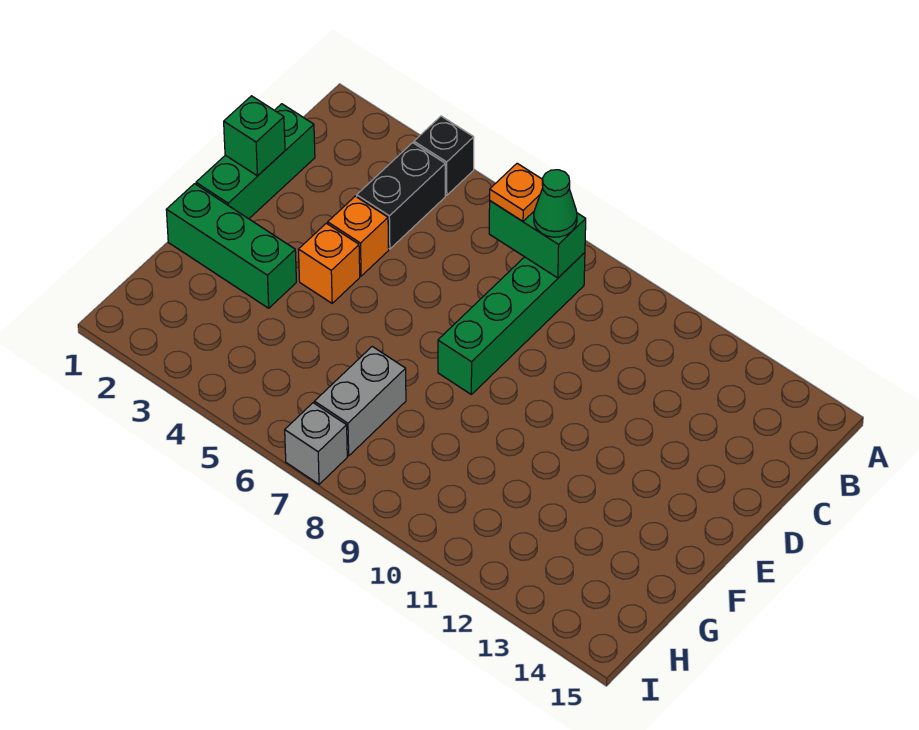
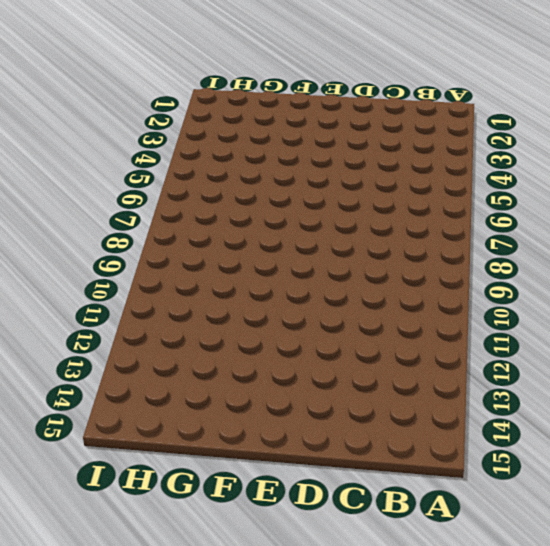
none -> black 1x1 brick [414,116,474,195]
none -> black 1x2 brick [357,143,445,249]
none -> green 1x4 brick [438,253,585,394]

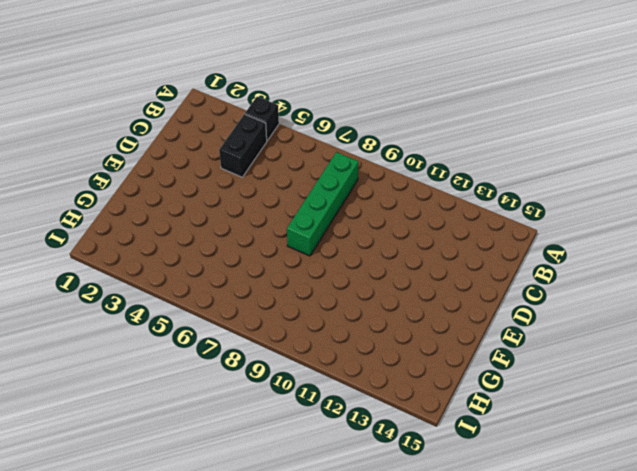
none -> green 1x3 brick [196,104,315,219]
none -> orange 1x1 brick [328,196,389,276]
none -> orange 1x1 brick [298,223,360,303]

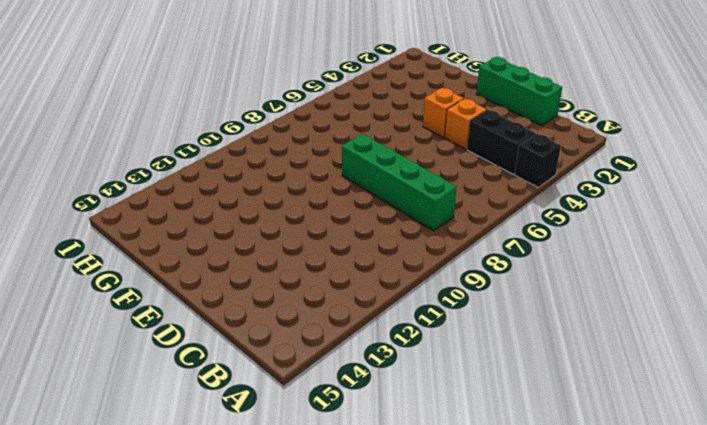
none -> green 1x3 brick [166,184,296,308]
none -> grey 1x2 brick [314,346,406,456]
none -> grey 1x1 brick [285,403,347,484]

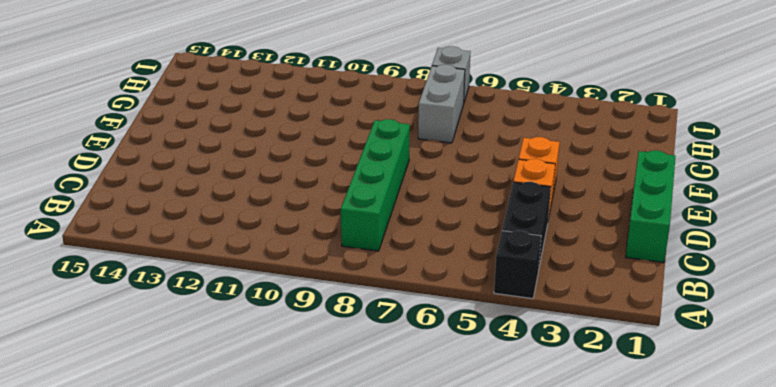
none -> green 1x3 brick [166,184,296,308]
none -> green 1x2 brick [489,201,586,278]
none -> green 1x1 brick [224,96,285,176]

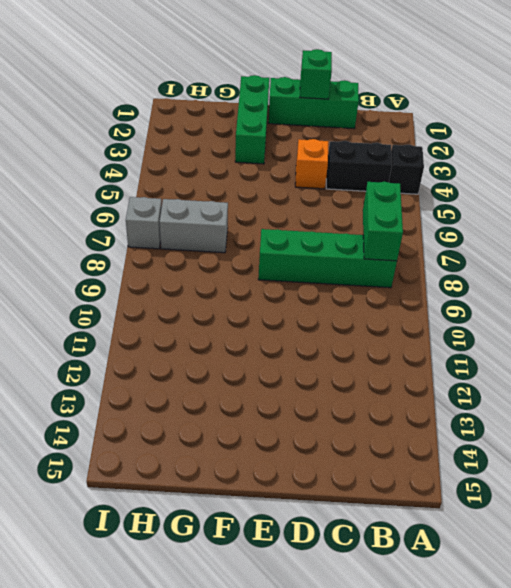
none -> orange 1x1 brick [298,223,360,303]
none -> orange 1x1 plate [490,163,543,221]
none -> green 1x1 cone [534,170,577,237]

